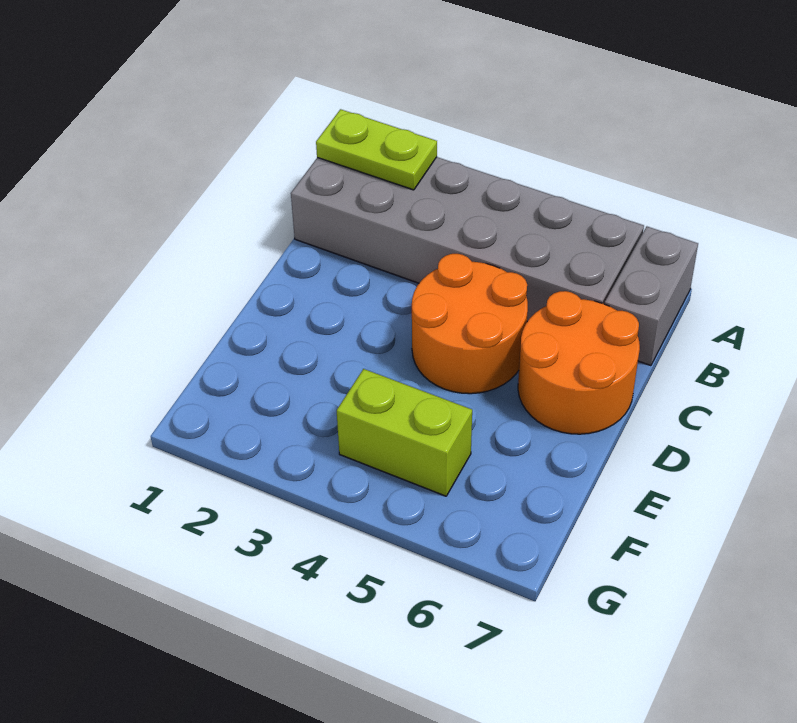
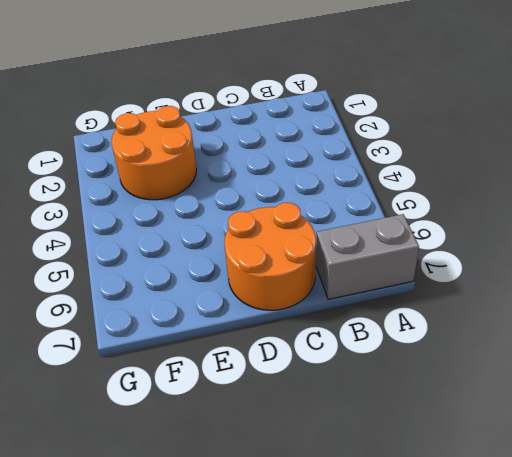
orange 2x2 round brick [112,106,197,200] -> orange 2x2 round brick moved to [412,254,528,394]
none -> grey 2x6 brick [291,157,644,322]
none -> lime 1x2 brick [337,369,472,496]

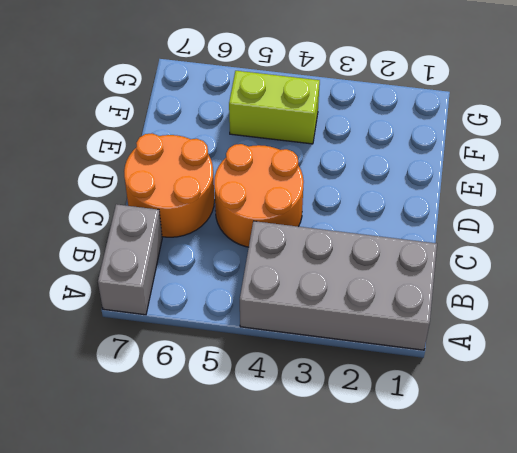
grey 2x4 brick [240,221,437,350] -> grey 2x6 brick [291,157,644,322]
none -> lime 1x2 plate [316,109,437,190]

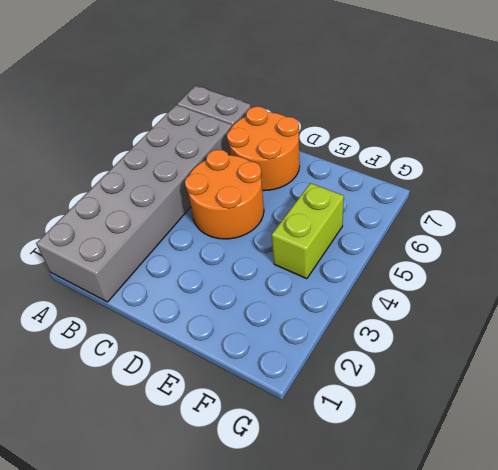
none -> lime 1x2 plate [316,109,437,190]

